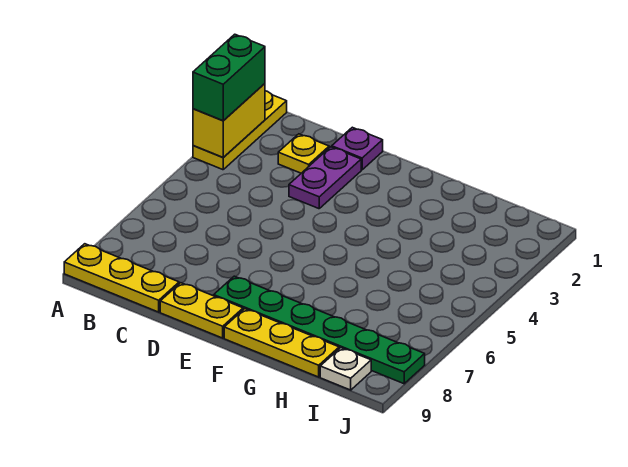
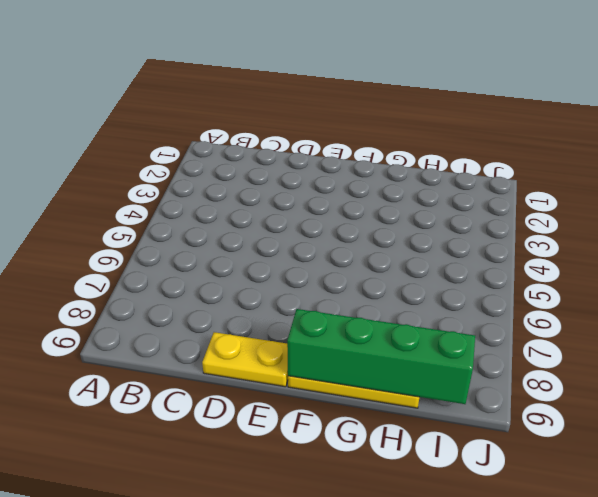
green 1x4 brick [287,309,475,404] -> none
none -> yellow 1x3 plate [193,91,287,170]
none -> yellow 1x3 plate [64,244,179,312]

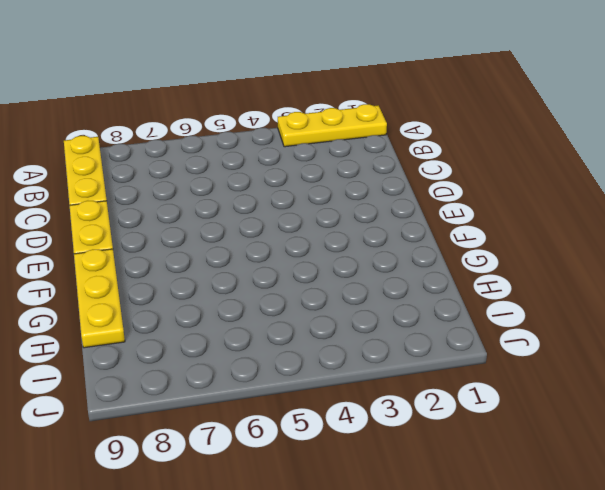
none -> yellow 1x1 plate [278,134,329,173]
none -> purple 1x1 plate [332,127,383,170]

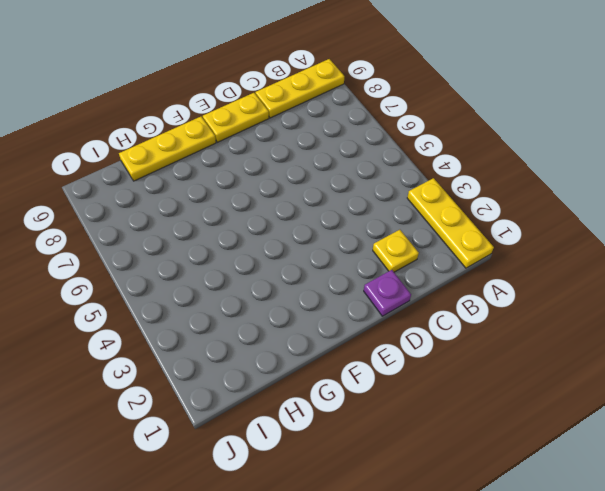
none -> purple 1x2 plate [289,147,361,209]
none -> green 1x6 plate [214,276,425,384]

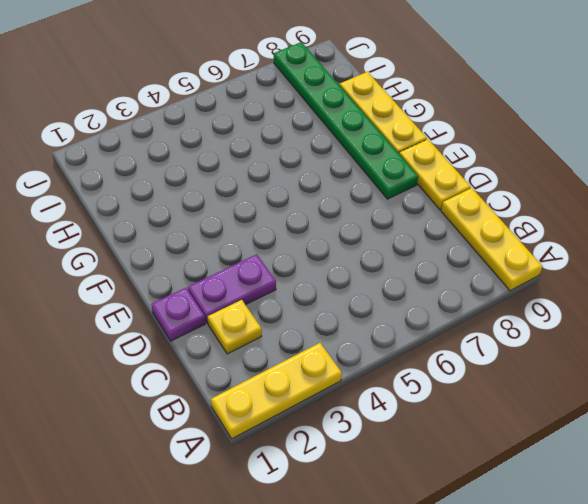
none -> white 1x1 plate [320,348,371,390]
none -> yellow 1x2 brick [193,84,265,157]

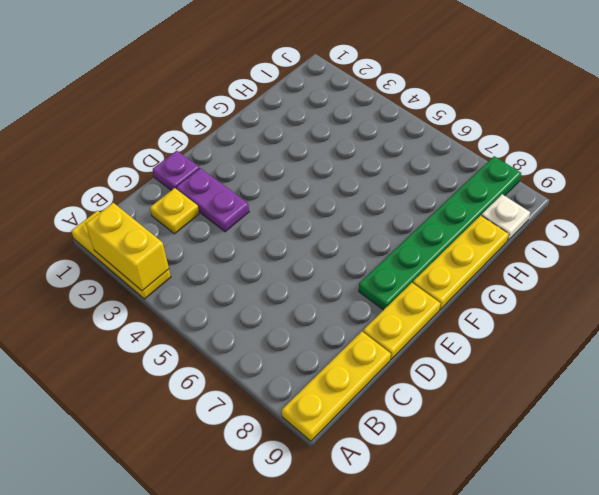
none -> green 1x2 brick [193,34,265,121]

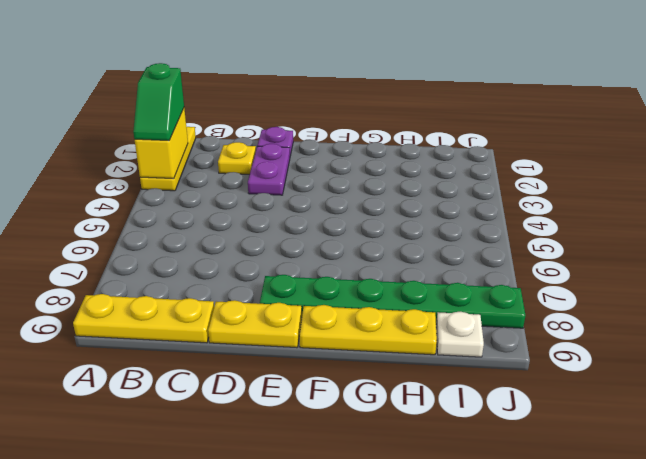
green 1x2 slope [133,63,184,141] -> green 1x2 brick [193,34,265,121]

